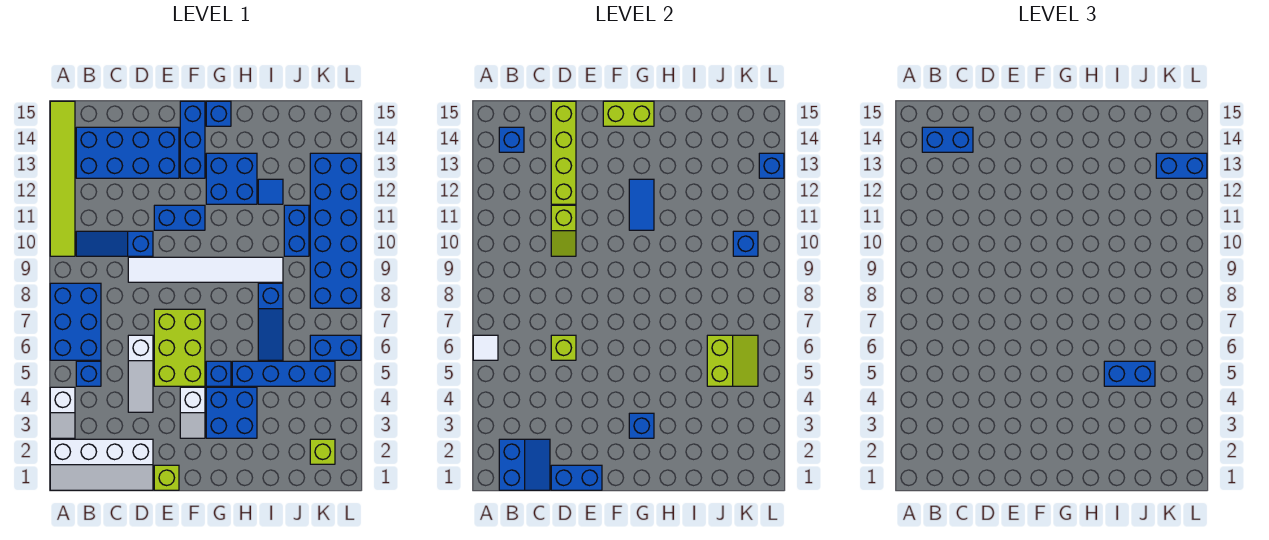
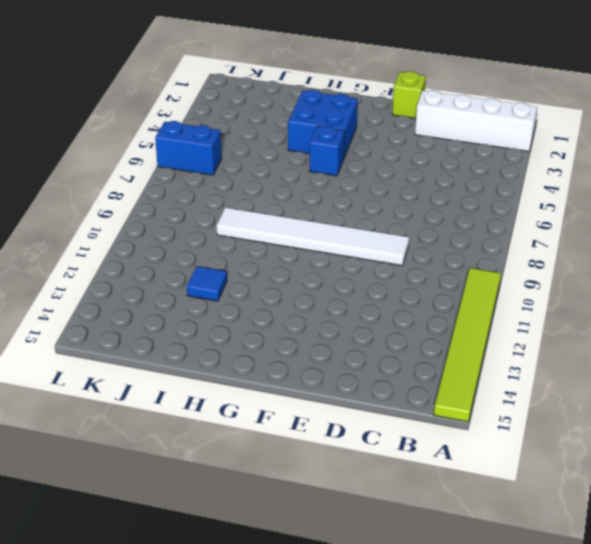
none -> white 1x2 slope [50,387,75,438]
none -> blue 2x3 brick [50,283,101,360]
none -> blue 1x1 brick [76,361,101,386]
none -> blue 1x3 slope [76,231,153,256]

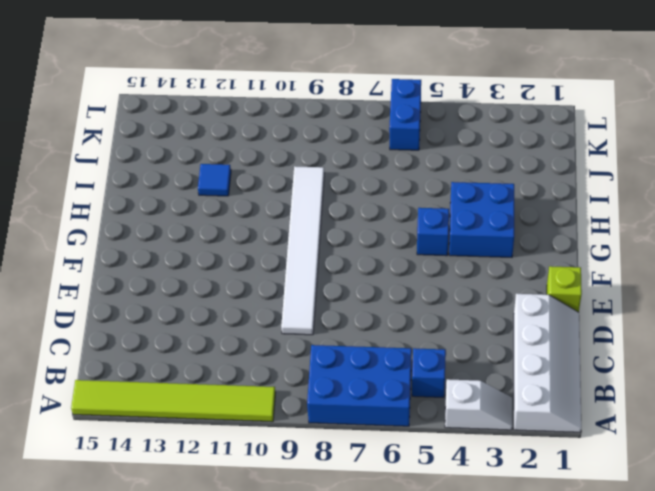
none -> blue 1x3 slope [76,231,153,256]
none -> blue 2x4 brick [76,127,179,178]
none -> white 1x3 slope [128,335,153,412]
none -> lime 2x3 brick [154,309,205,386]

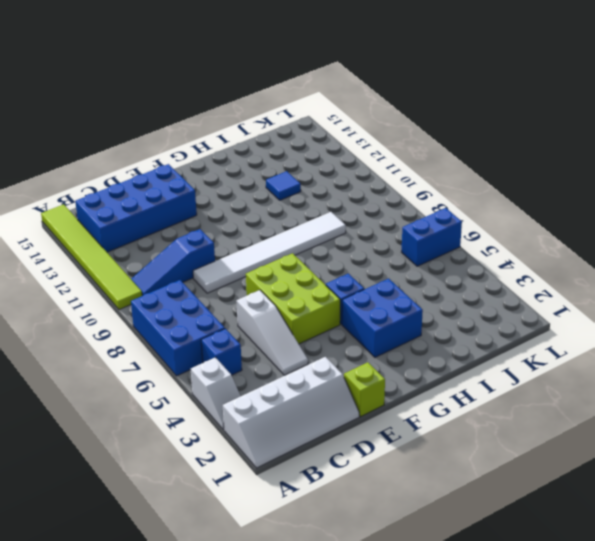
none -> blue 1x2 brick [154,205,205,230]
none -> white 1x2 slope [180,387,205,438]
none -> blue 1x3 brick [180,101,205,178]
none -> blue 2x2 brick [206,153,257,204]

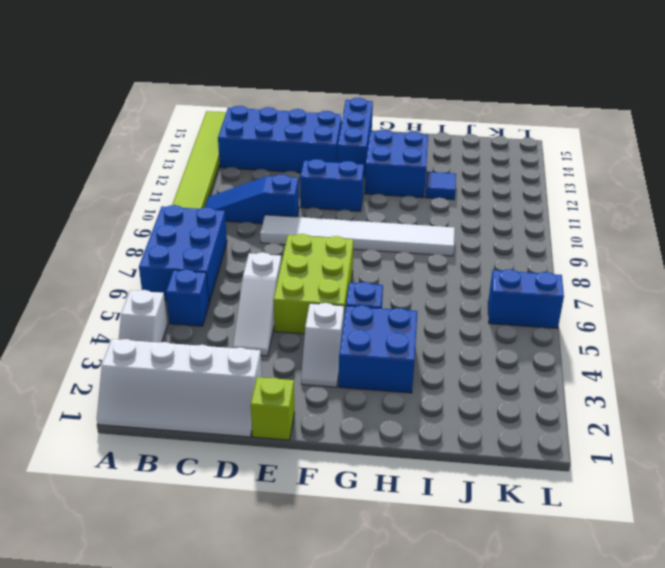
none -> blue 1x1 brick [206,101,231,126]
none -> blue 1x4 brick [232,361,335,386]
none -> blue 1x3 slope [258,283,283,360]
none -> blue 1x2 brick [284,205,309,256]

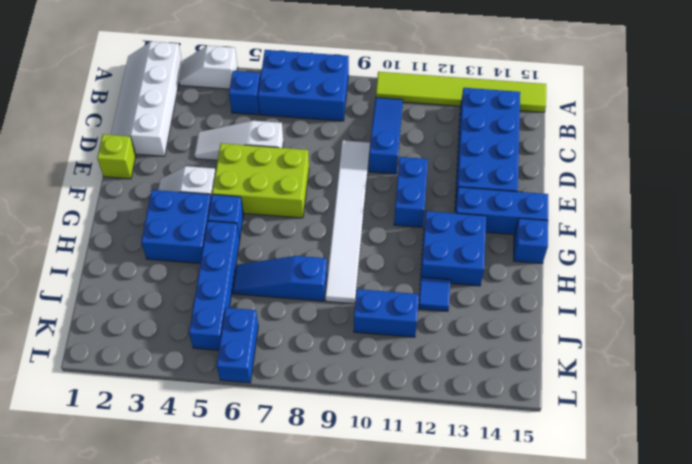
none -> lime 1x1 brick [310,439,335,464]
none -> blue 2x6 brick [310,153,361,308]
none -> white 1x1 tile [473,335,498,360]
none -> blue 2x2 slope [499,439,550,490]

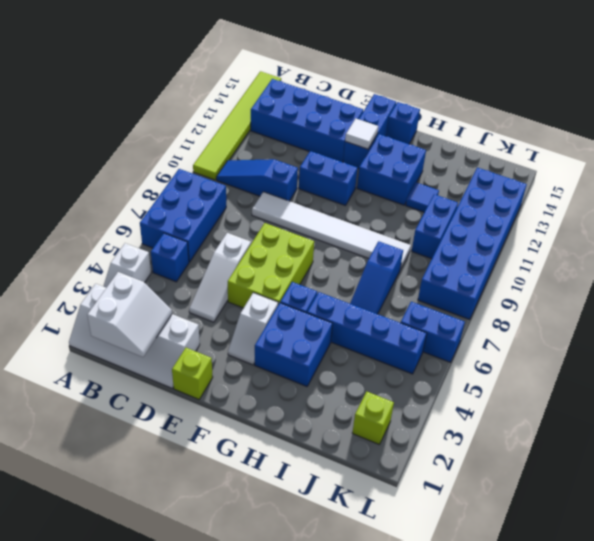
white 2x2 slope [87,272,172,357] -> blue 2x2 slope [499,439,550,490]
white 1x1 tile [345,118,378,149] -> white 1x1 tile moved to [473,335,498,360]
none -> blue 1x1 brick [499,127,524,152]
none -> blue 1x2 brick [551,465,602,490]
none -> lime 1x1 brick [551,335,576,360]
none -> lime 1x2 slope [551,205,576,256]

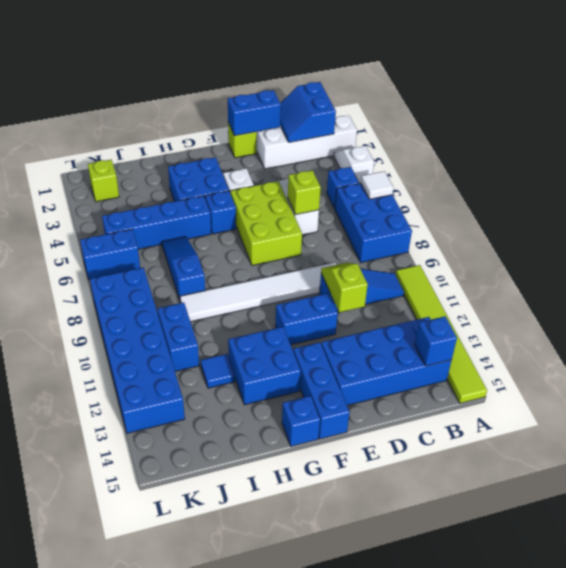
none -> lime 1x4 brick [551,101,576,204]
none -> lime 1x2 brick [603,101,654,126]
none -> blue 1x1 brick [629,413,654,438]
none -> blue 1x2 tile [629,179,654,230]

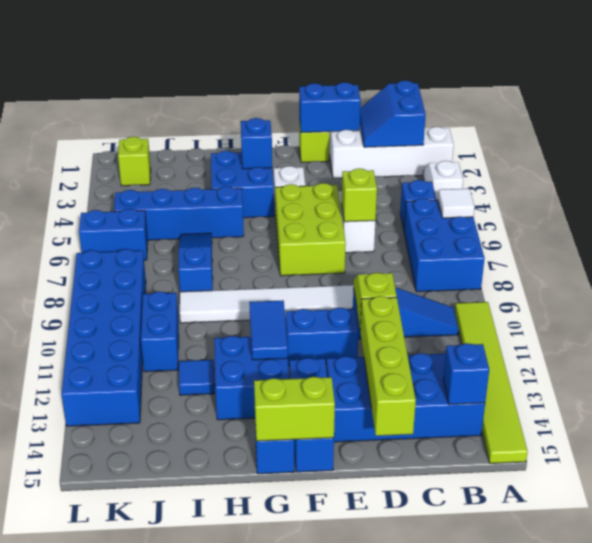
none -> blue 1x1 brick [206,361,231,386]
none -> lime 2x2 slope [707,335,758,386]
none -> blue 1x1 brick [733,231,758,256]
none -> blue 1x1 brick [759,153,784,178]

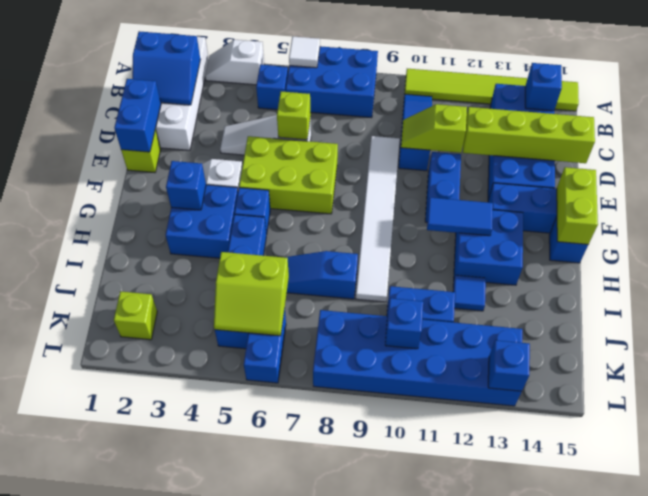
none -> blue 1x2 brick [922,127,973,152]
none -> blue 1x2 brick [1104,361,1155,386]
none -> blue 1x2 brick [1156,153,1207,178]

